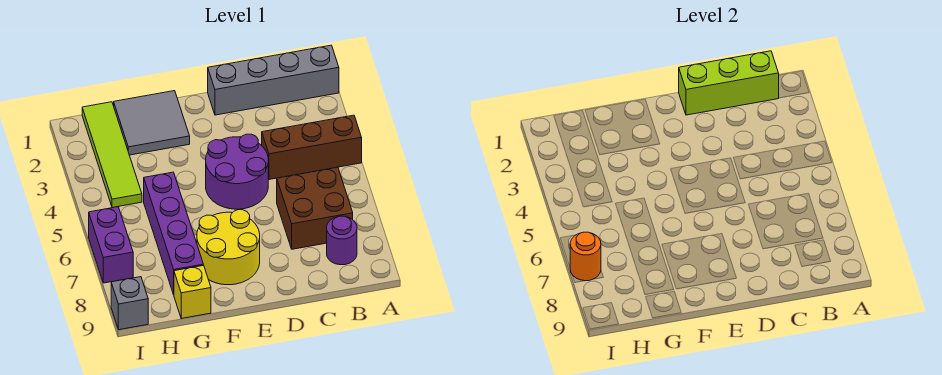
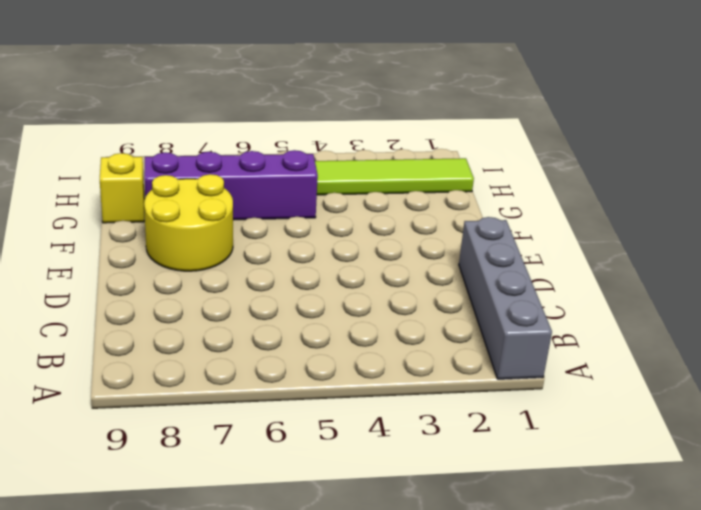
none -> brown 1x3 brick [262,115,362,179]
none -> brown 2x2 brick [277,167,353,249]
none -> purple 1x1 round brick [327,216,357,265]

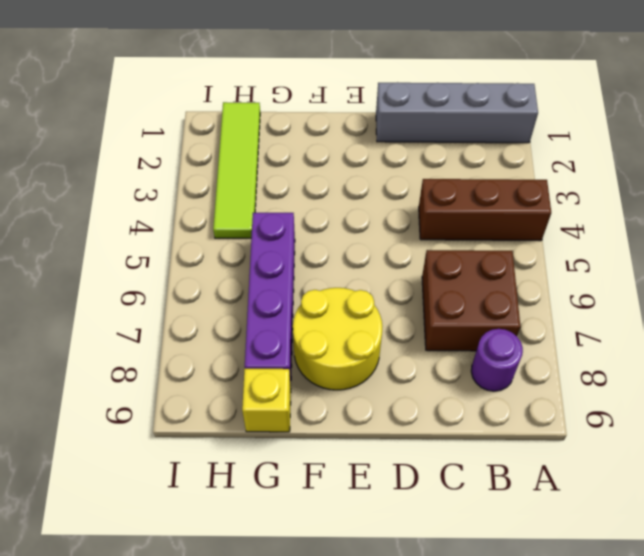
none -> purple 2x2 round brick [206,134,268,209]
none -> grey 2x2 tile [114,91,190,155]
none -> purple 1x2 brick [89,207,133,283]

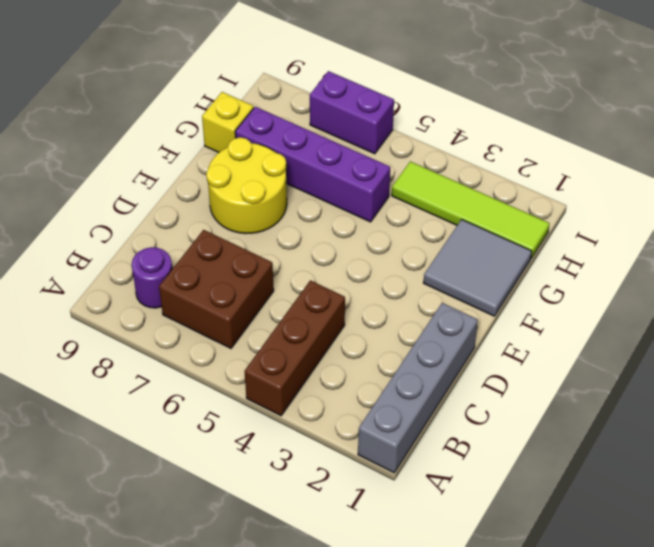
none -> purple 2x2 round brick [206,134,268,209]
none -> grey 1x1 brick [111,277,148,330]
none -> lime 1x3 brick [679,51,779,115]

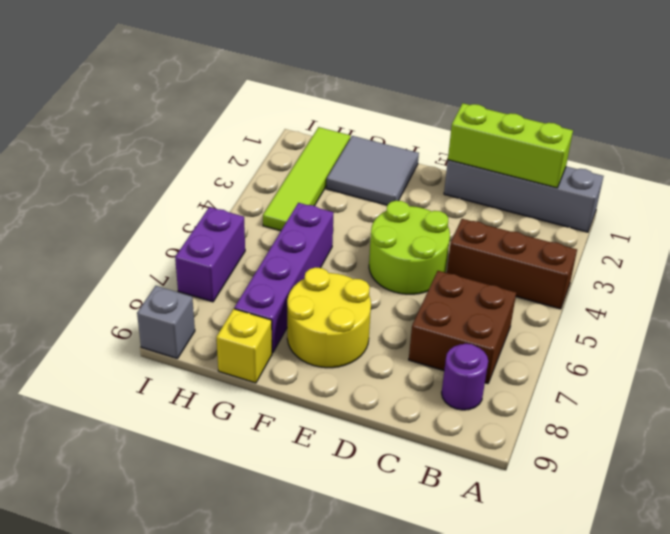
lime 2x2 round brick [369,201,450,294] -> purple 2x2 round brick [206,134,268,209]
none -> orange 1x1 round brick [570,232,601,281]

